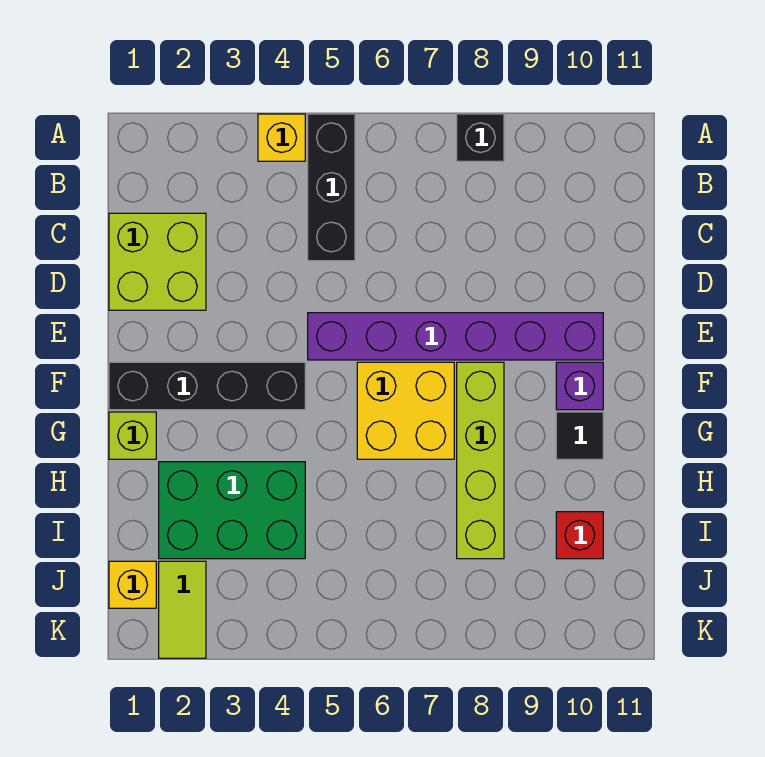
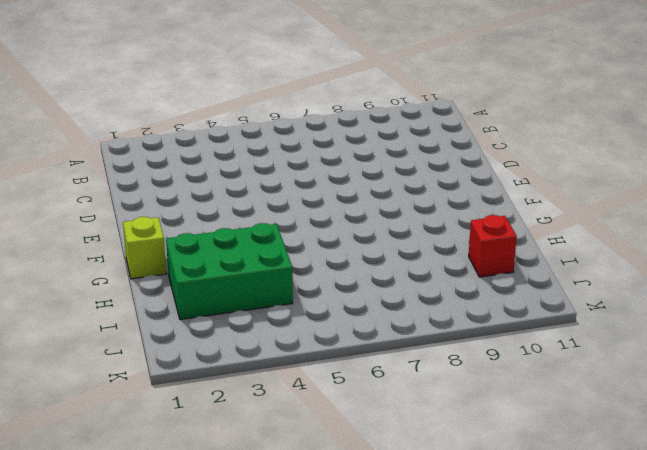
none -> yellow 1x1 brick [258,114,305,161]
none -> black 1x3 brick [308,114,355,261]
none -> black 1x1 brick [457,114,504,161]

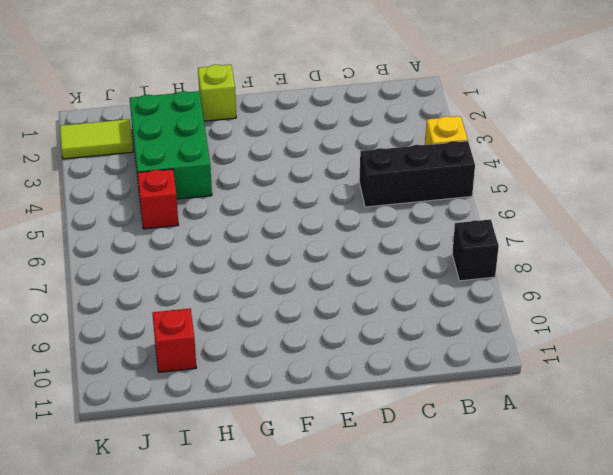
red 1x1 brick [137,169,179,229] -> none
none -> lime 2x2 brick [109,213,206,310]
none -> purple 1x6 brick [308,313,603,360]
none -> black 1x4 brick [109,362,305,410]

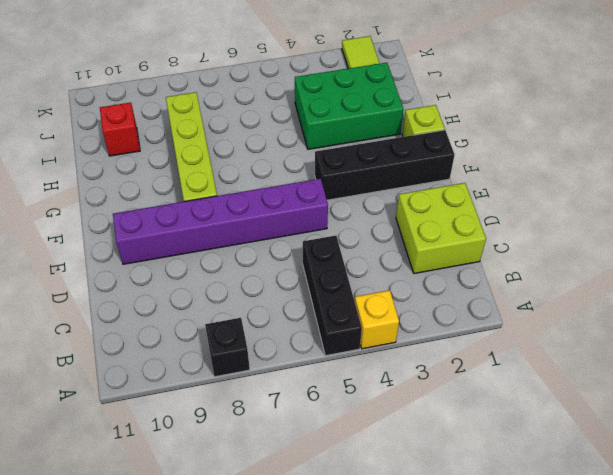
none -> yellow 2x2 brick [357,362,454,459]
none -> purple 1x1 brick [556,362,603,410]
none -> black 1x1 tile [556,412,603,459]

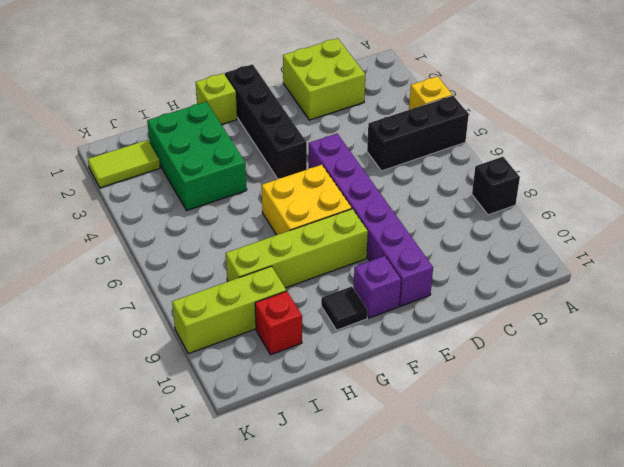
lime 1x3 brick [172,266,286,354] -> none
none -> yellow 1x1 brick [109,561,156,608]

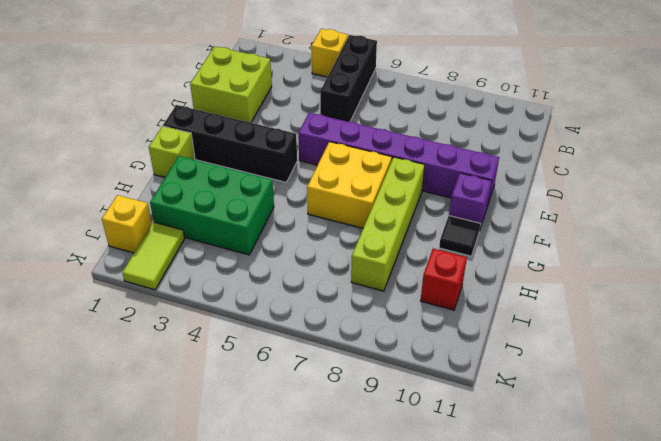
none -> black 1x1 brick [457,114,504,161]

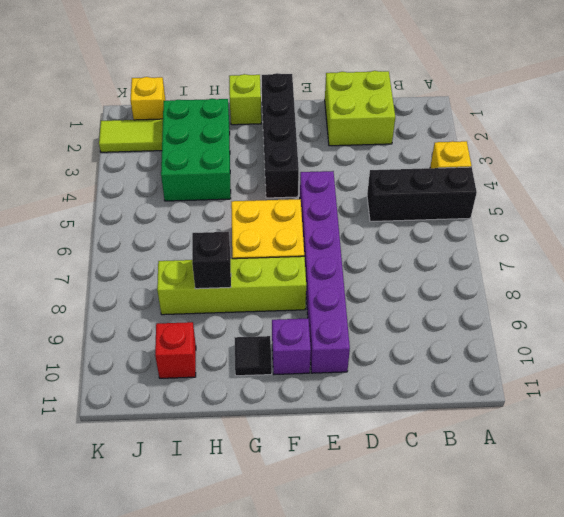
black 1x1 brick [192,232,231,289] -> black 1x1 brick moved to [457,114,504,161]

